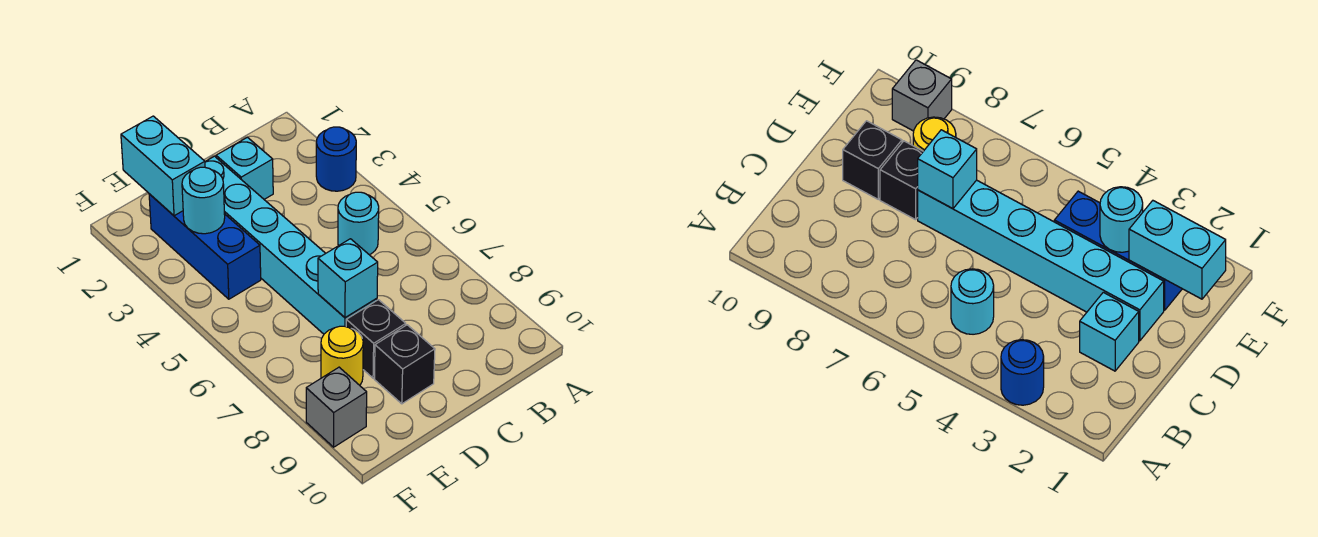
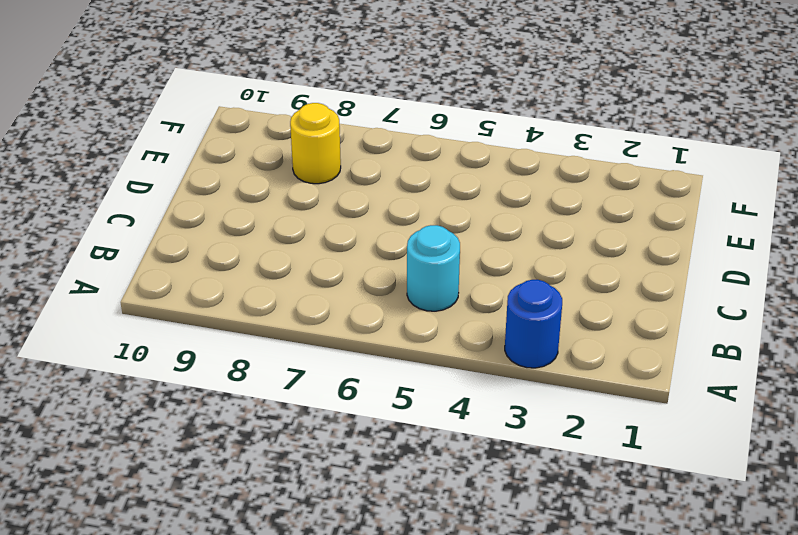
none -> cyan 1x1 brick [216,137,273,199]
none -> cyan 1x6 brick [205,156,377,334]
none -> black 1x1 brick [346,300,406,378]

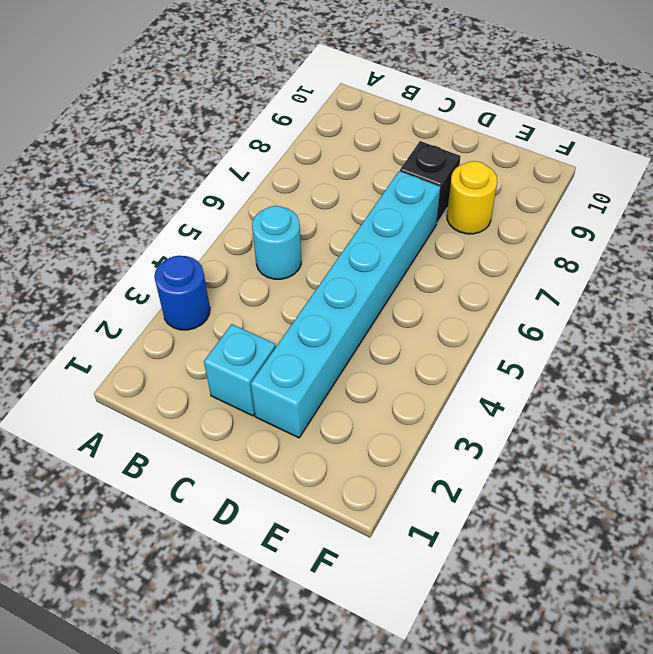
none -> black 1x1 brick [374,325,435,404]
none -> blue 1x3 brick [149,194,261,299]
none -> grey 1x1 brick [306,367,367,447]

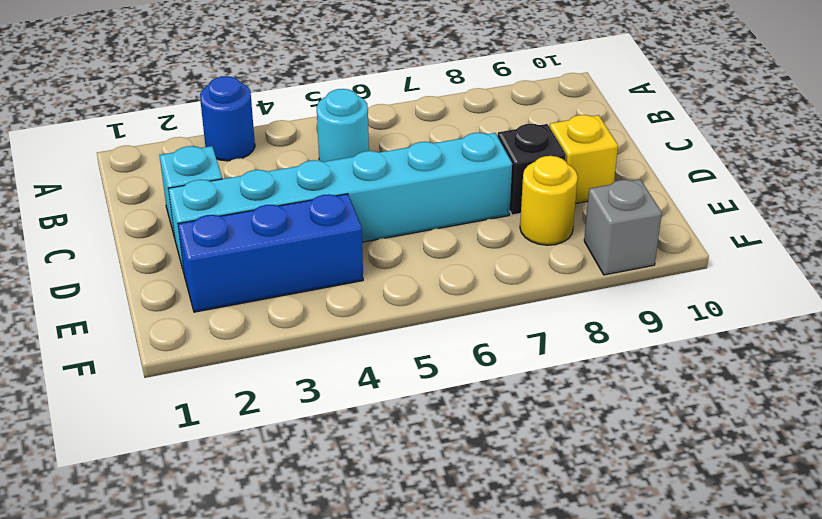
yellow 1x1 brick [550,115,618,204] -> black 1x1 brick [374,325,435,404]
none -> cyan 1x1 brick [318,239,378,318]
none -> cyan 1x2 brick [121,116,205,216]
none -> cyan 1x1 round brick [182,167,225,234]

